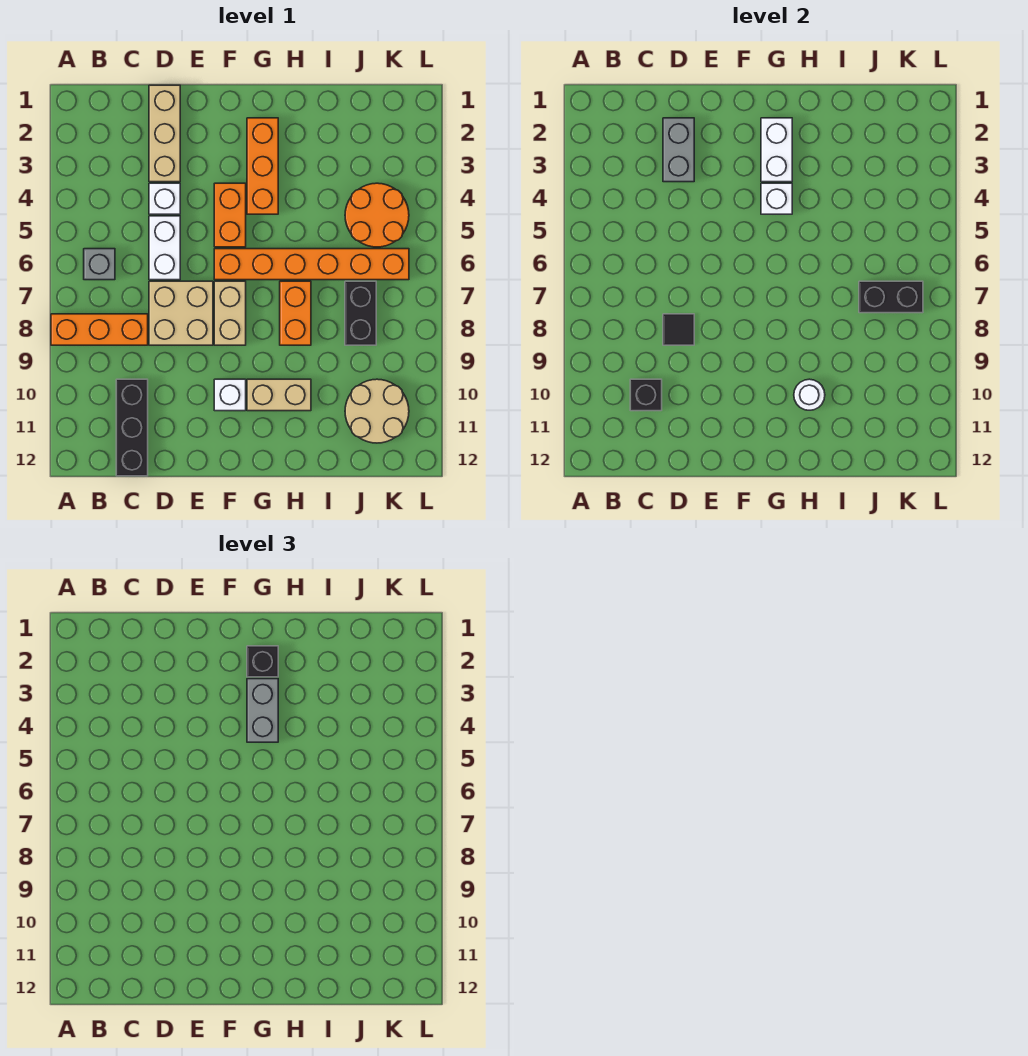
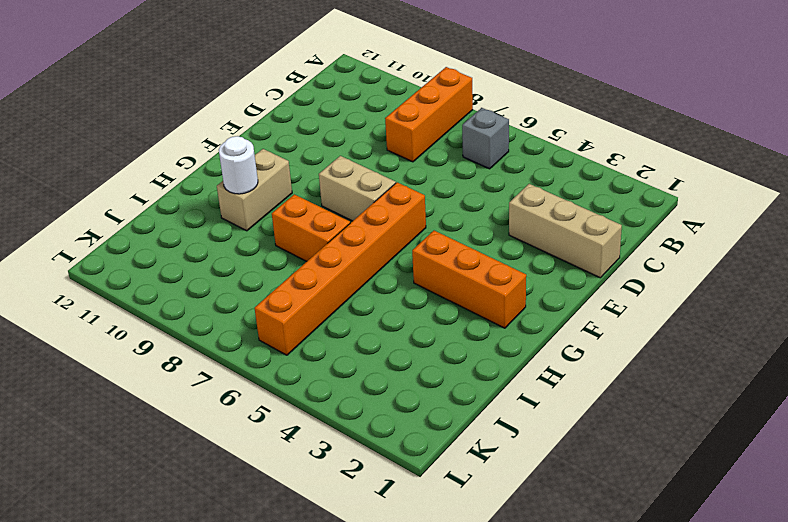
none -> black 1x3 brick [116,379,148,476]
none -> white 1x1 brick [149,183,180,214]
none -> white 1x2 brick [149,216,180,280]

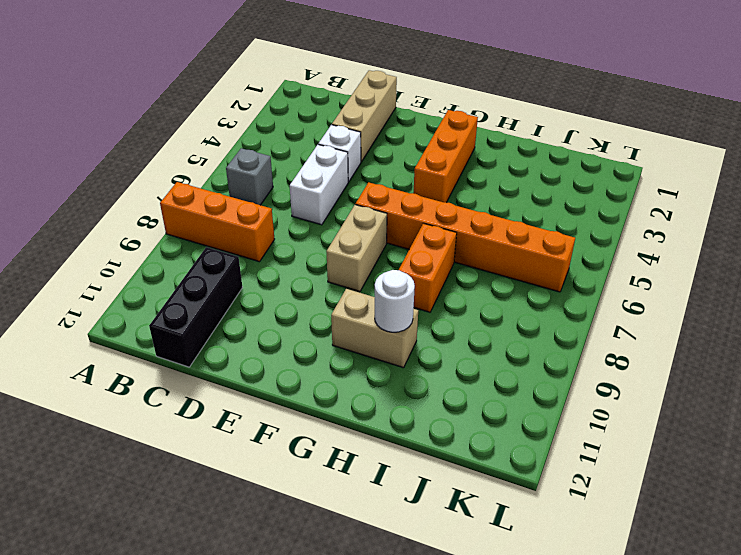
none -> tan 2x2 brick [149,281,213,345]
none -> orange 1x2 brick [214,183,246,247]
none -> white 1x1 brick [214,379,246,411]

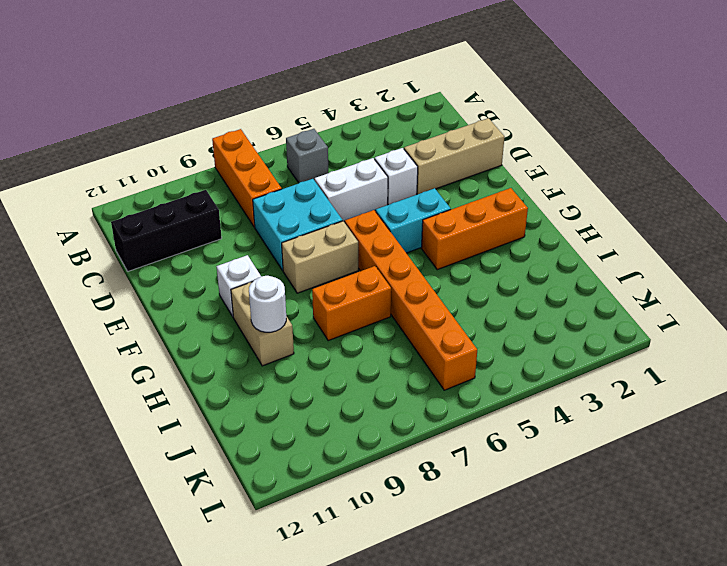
cyan 2x2 brick [253,179,343,270] -> tan 2x2 brick [149,281,213,345]
cyan 1x2 brick [376,188,451,253] -> orange 1x2 brick [214,183,246,247]
none -> orange 2x2 round brick [345,183,409,247]
none -> black 1x2 brick [345,281,376,345]
none -> tan 2x2 round brick [345,379,409,443]

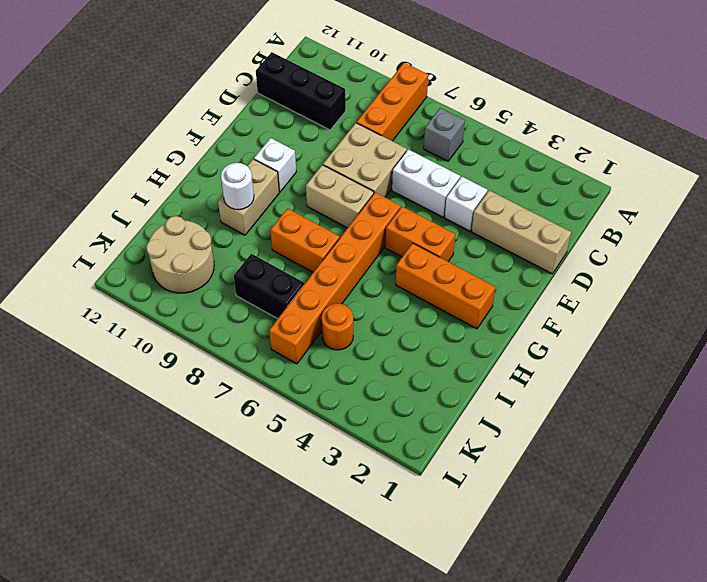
orange 1x1 round brick [322,303,353,350] -> orange 2x2 round brick [345,183,409,247]
none -> black 1x1 brick [630,379,662,411]
none -> grey 1x2 brick [663,118,694,182]
none -> black 1x1 tile [663,314,694,345]

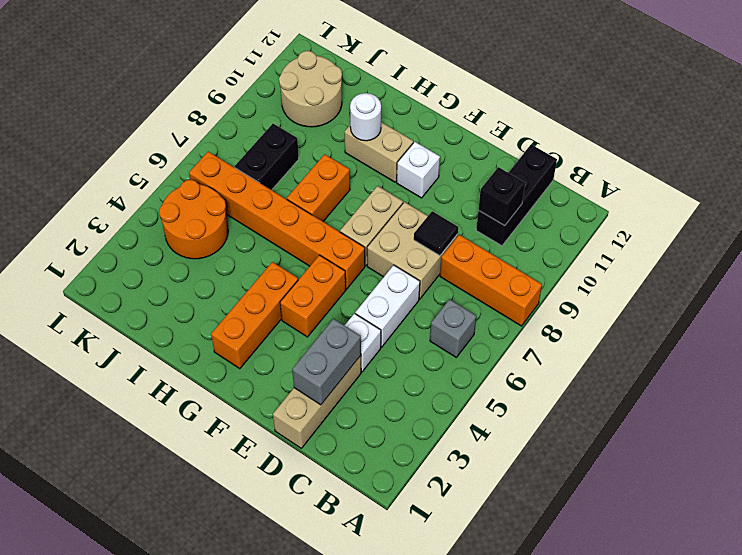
none -> white 1x2 brick [761,118,792,182]
none -> white 1x1 brick [761,183,792,214]
none -> black 1x2 brick [859,281,923,313]

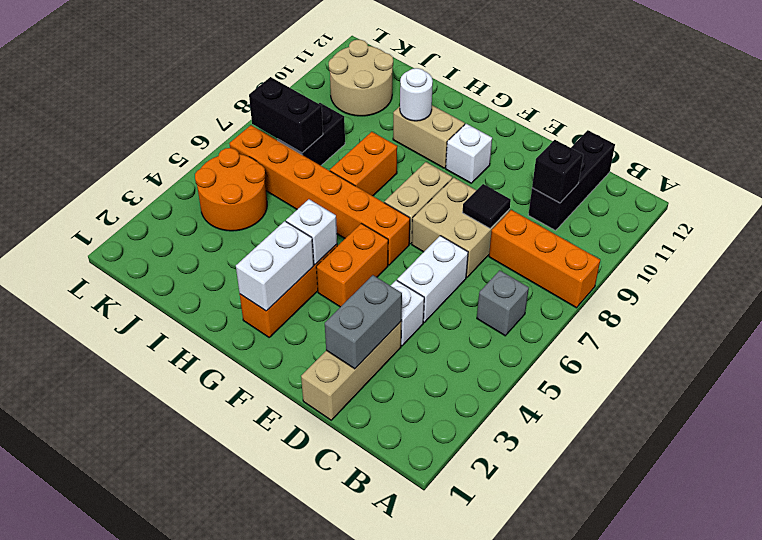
none -> black 1x1 brick [247,646,278,677]
none -> grey 1x2 brick [247,679,278,742]

